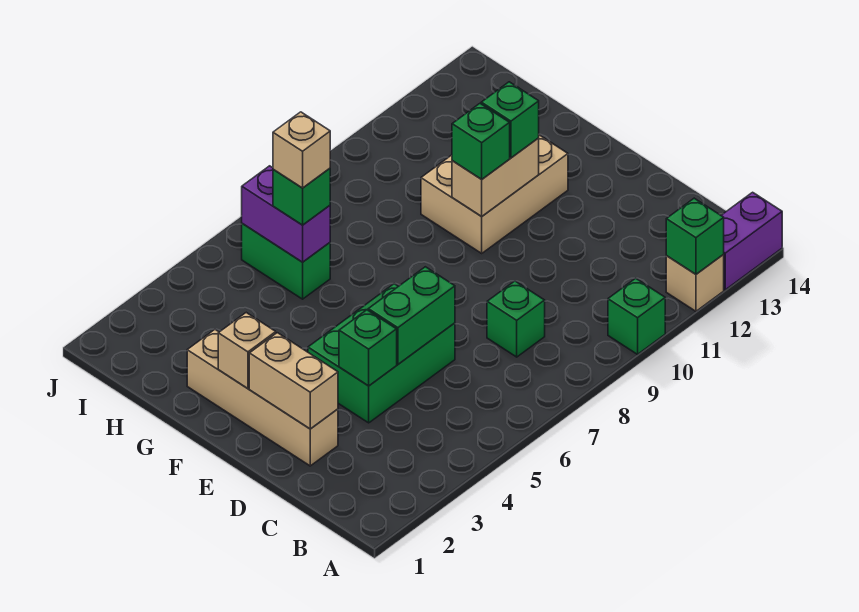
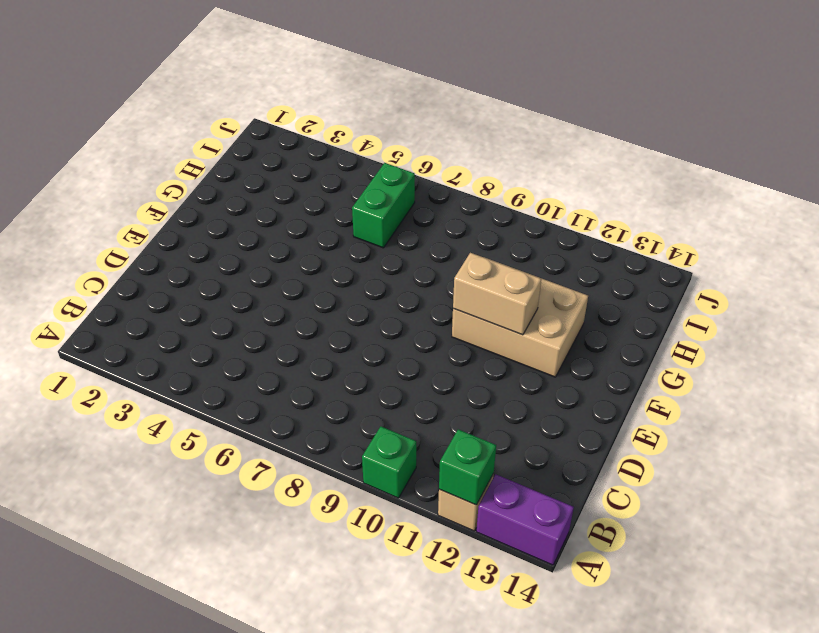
none -> green 1x1 brick [487,281,545,357]
none -> tan 1x4 brick [187,329,338,466]
none -> green 2x3 brick [308,284,455,423]

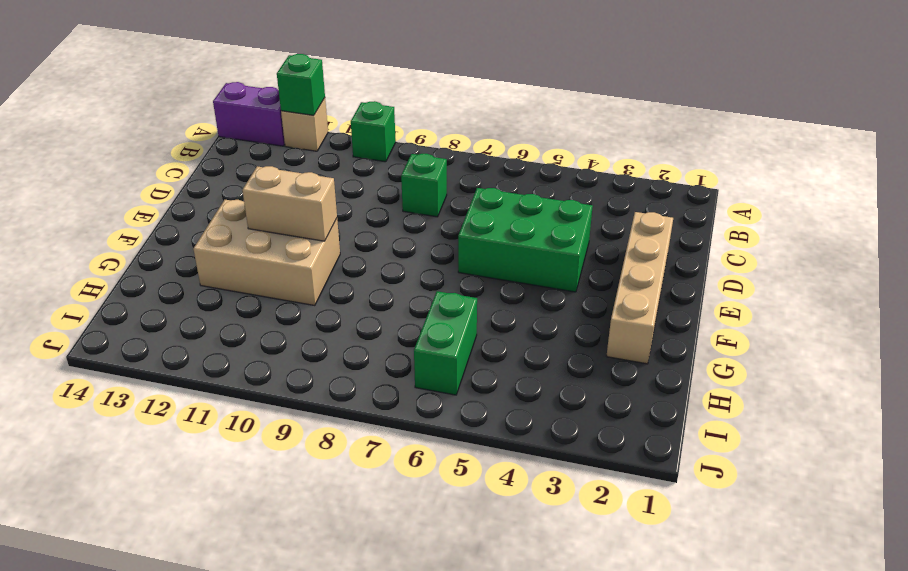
none -> tan 1x2 brick [249,333,338,429]
none -> green 1x1 brick [339,310,397,386]
none -> green 1x2 brick [368,267,455,364]

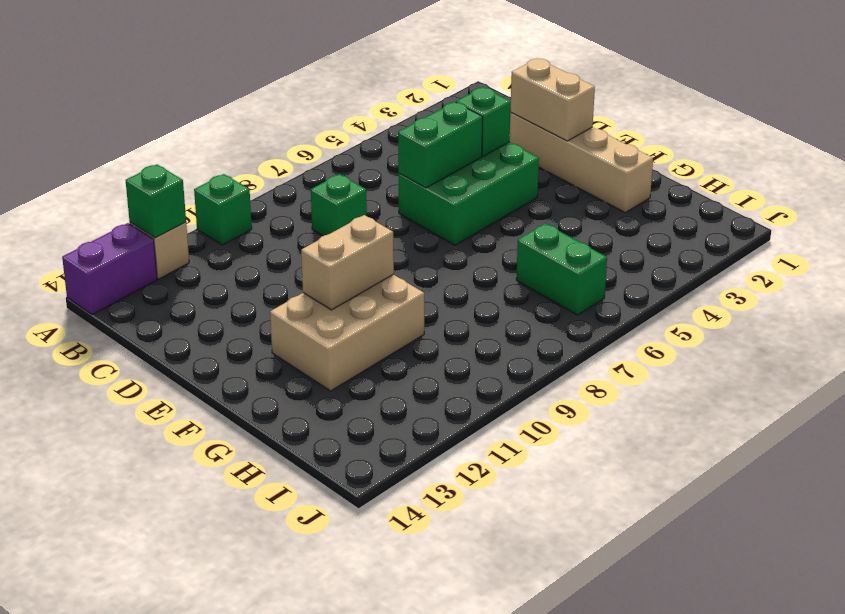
none -> tan 1x1 brick [218,313,276,389]
none -> purple 1x2 brick [242,166,330,262]
none -> green 1x1 brick [452,104,510,179]

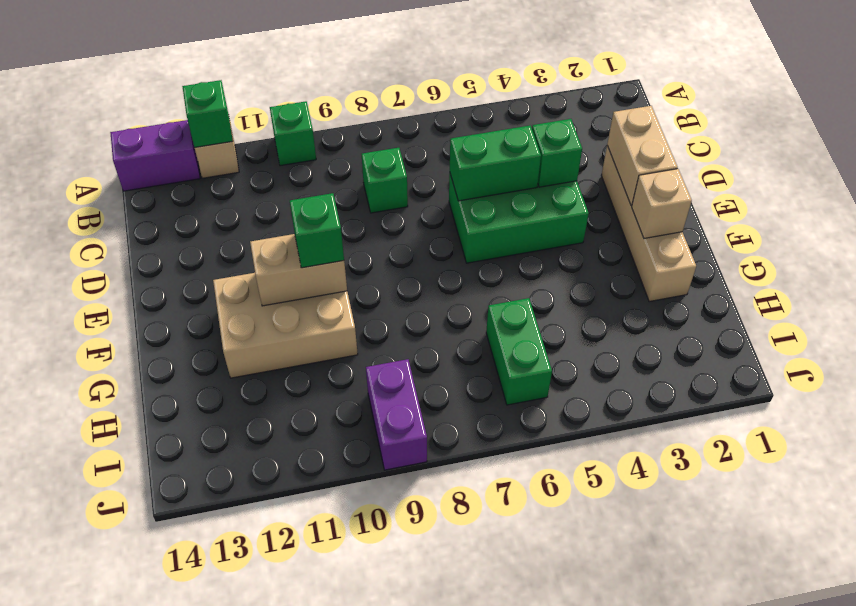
purple 1x2 brick [366,359,427,470] -> purple 1x2 brick moved to [242,166,330,262]
none -> green 1x1 brick [481,82,539,158]
none -> green 1x1 brick [273,168,330,225]
none -> tan 1x1 brick [273,112,330,188]

